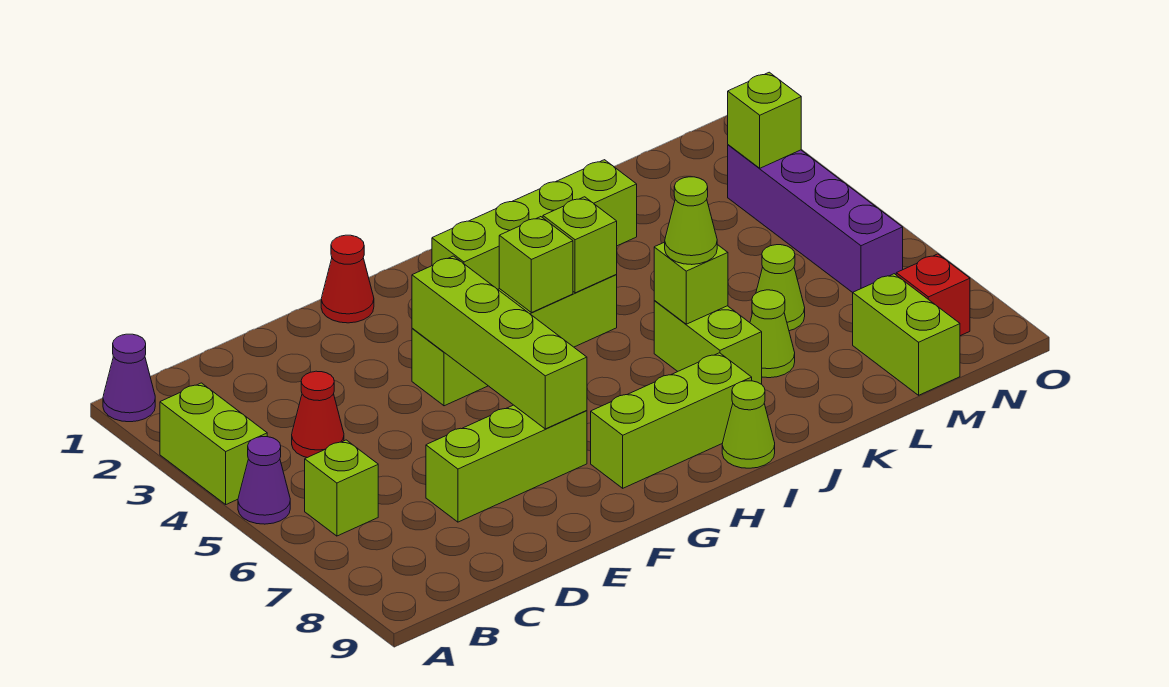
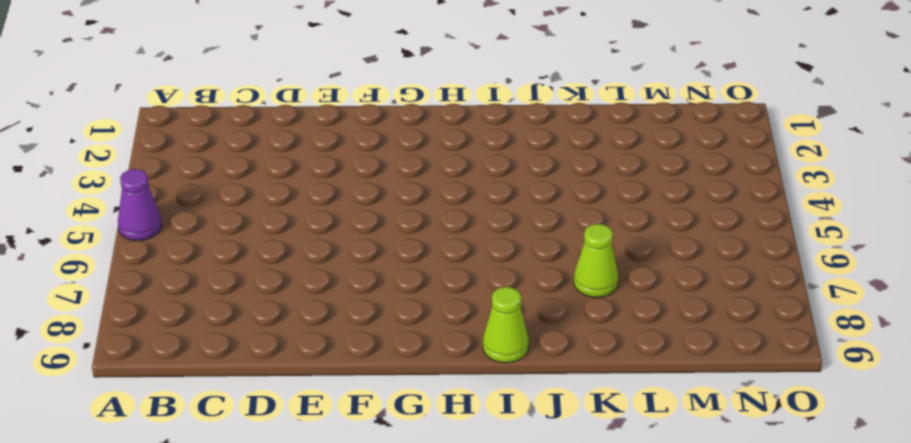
none -> purple 1x1 cone [103,334,155,422]
none -> lime 1x2 brick [160,383,267,504]
none -> lime 1x1 brick [305,440,378,536]

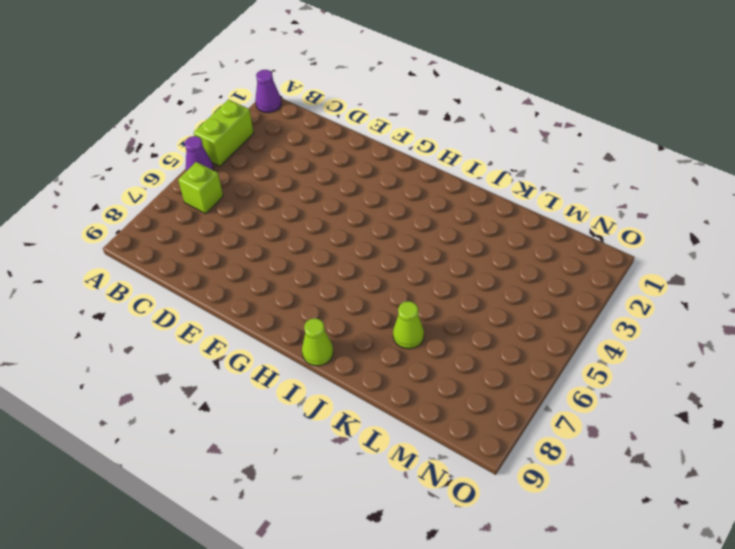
none -> red 1x1 cone [292,371,344,458]
none -> lime 1x3 brick [426,405,587,522]
none -> red 1x1 cone [321,235,374,323]

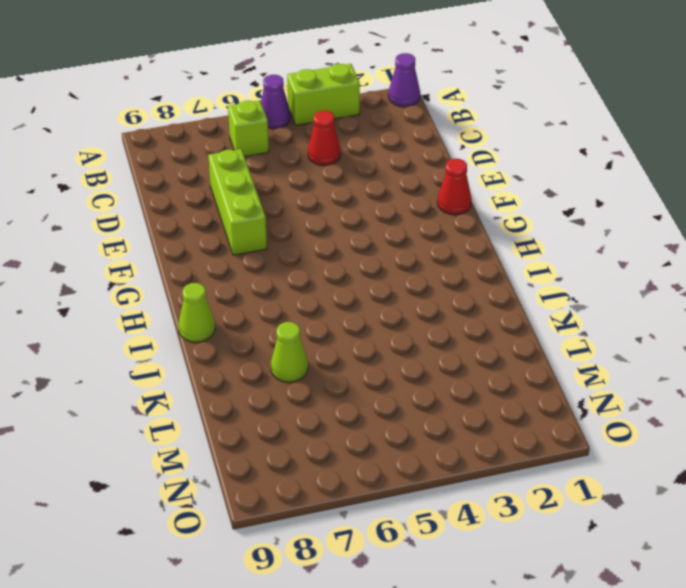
none -> lime 1x4 brick [412,275,617,406]
none -> lime 1x3 brick [591,353,752,488]
none -> lime 1x4 brick [432,160,637,289]

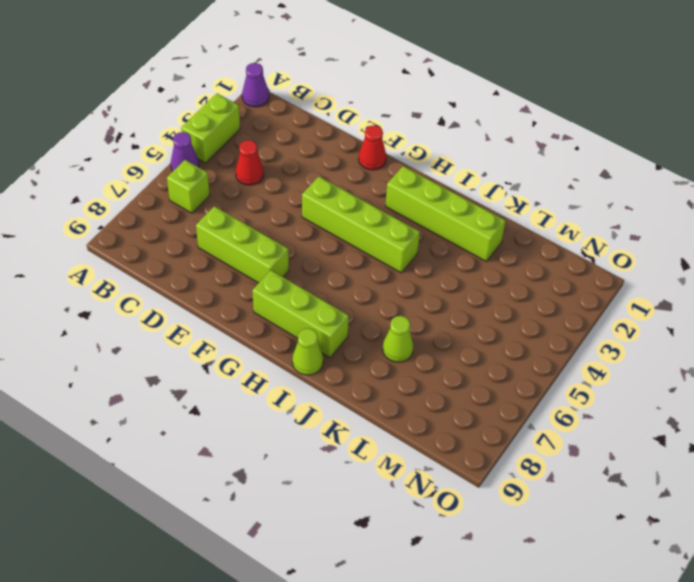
none -> lime 1x2 brick [654,301,762,384]
none -> lime 1x1 cone [752,245,805,331]
none -> lime 1x2 brick [853,274,960,395]

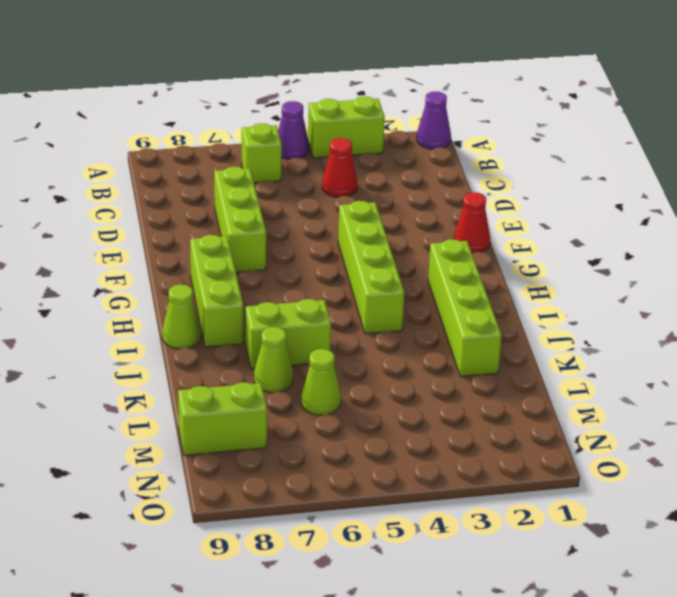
none -> purple 1x4 brick [728,145,903,293]
none -> red 1x1 brick [896,254,970,336]
none -> lime 1x4 brick [412,256,587,429]

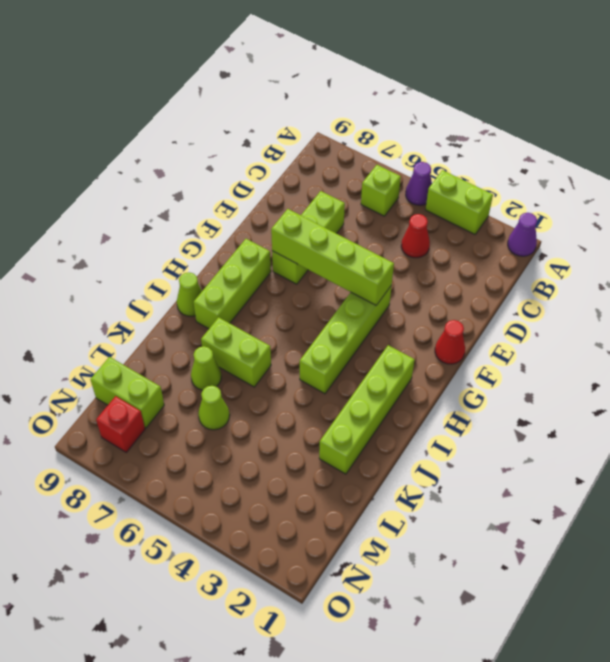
none -> purple 1x4 brick [728,145,903,293]
none -> lime 1x1 brick [499,217,573,313]
none -> lime 1x1 brick [543,197,617,293]

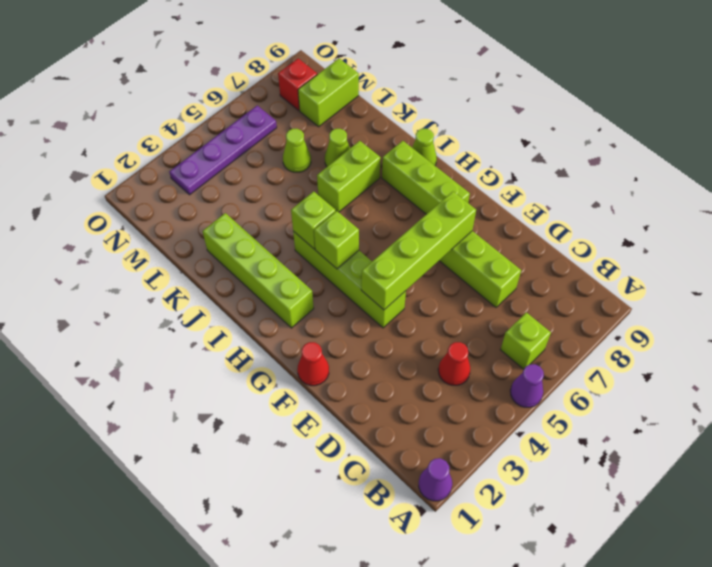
purple 1x4 plate [169,105,277,195] -> purple 1x4 brick [728,145,903,293]
none -> lime 1x2 brick [160,383,267,504]
none -> lime 1x1 brick [654,242,728,324]
none -> lime 1x1 brick [728,72,801,168]

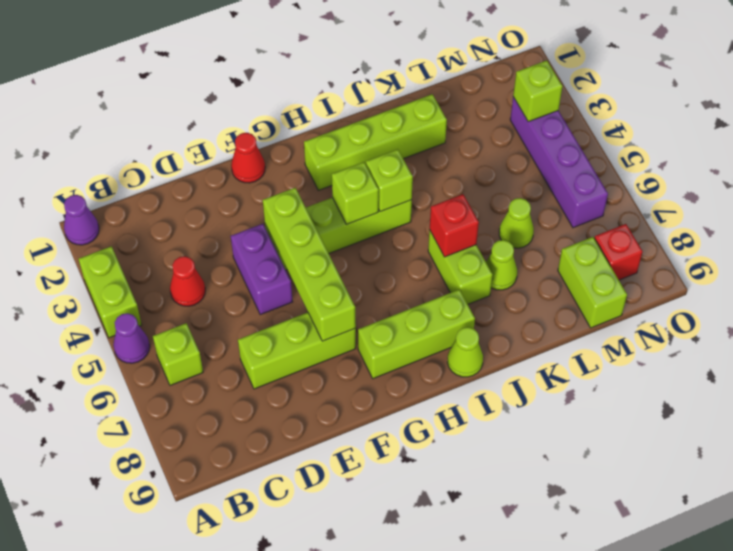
purple 1x2 brick [231,224,293,315] -> none
red 1x1 brick [430,194,479,257] -> lime 1x1 brick [654,242,728,324]
none -> lime 1x1 cone [665,177,717,265]

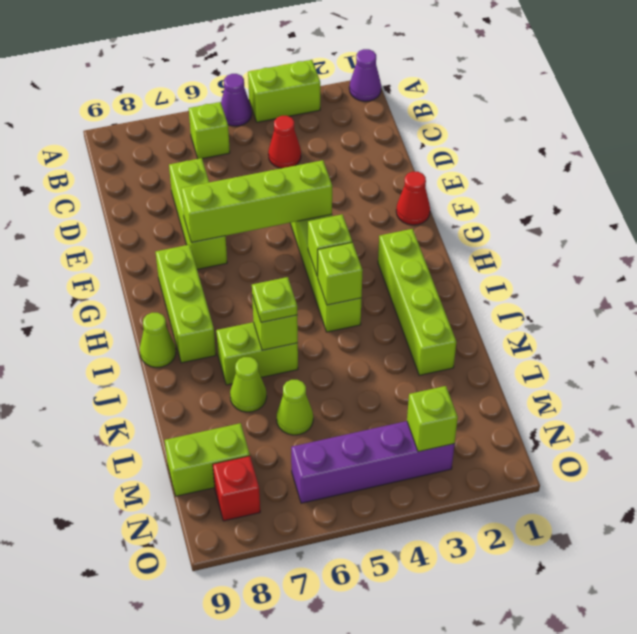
lime 1x1 plate [252,277,297,322] -> lime 1x1 cone [665,177,717,265]

